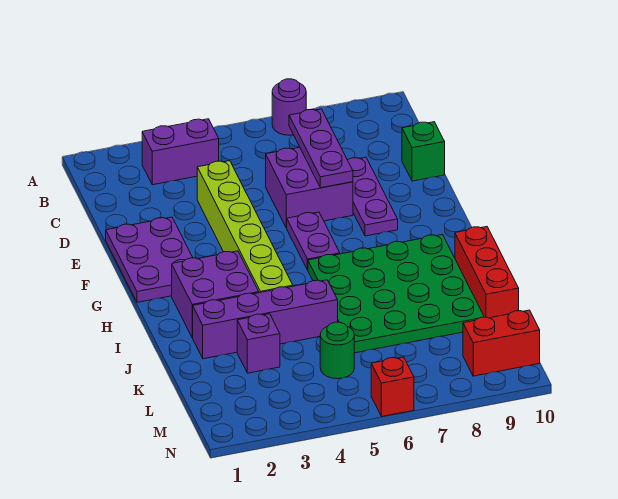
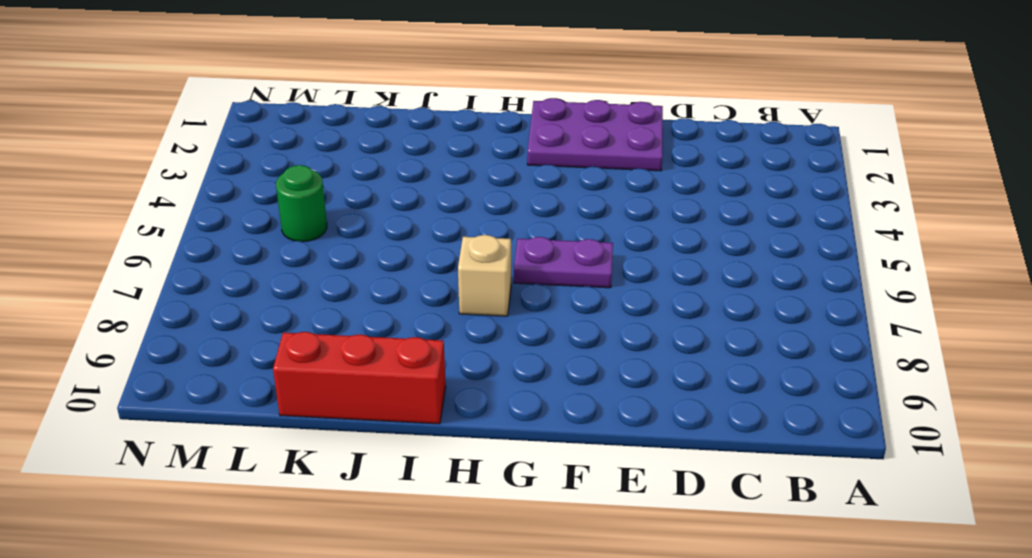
tan 1x1 brick [458,235,511,316] -> green 4x4 plate [308,235,484,353]
none -> purple 1x1 round brick [272,79,306,135]
none -> purple 1x2 brick [142,119,219,185]
none -> lime 1x6 brick [197,161,293,293]

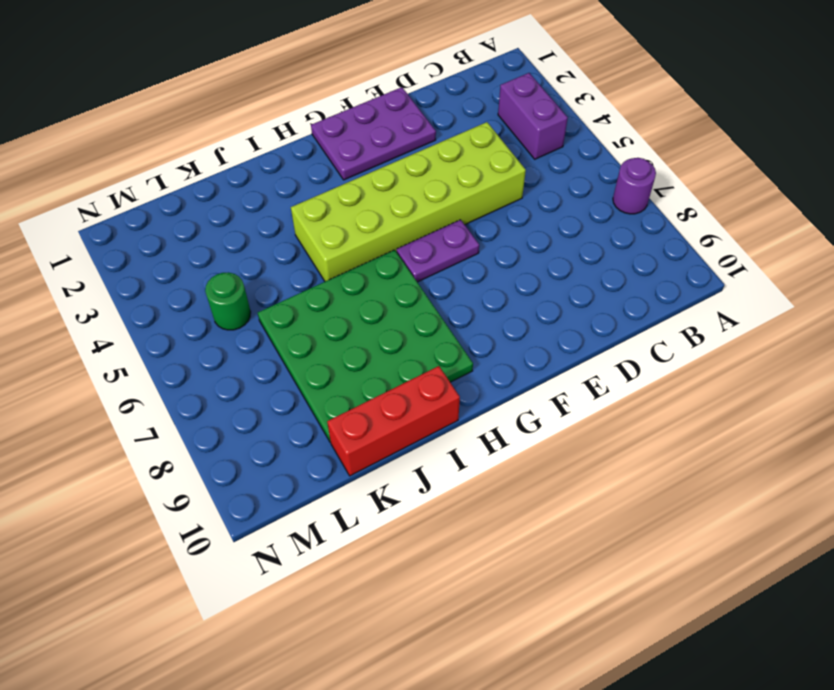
lime 2x6 brick [291,122,526,281] -> lime 1x6 brick [197,161,293,293]
none -> purple 2x2 brick [266,147,353,228]
none -> purple 1x3 plate [348,157,398,236]
none -> green 1x1 brick [402,122,445,181]

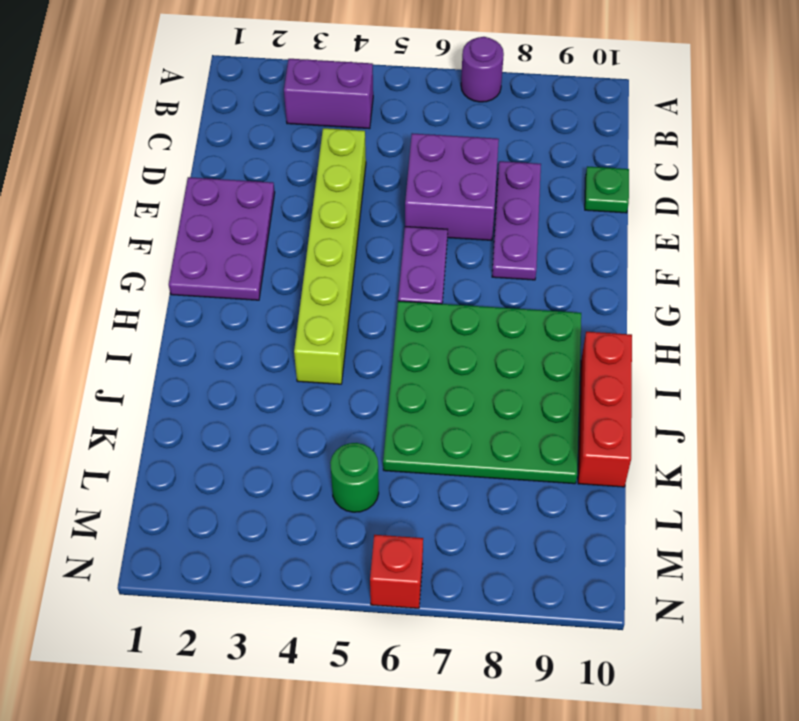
green 1x1 plate [585,167,629,213] -> green 1x1 brick [402,122,445,181]
none -> purple 2x2 brick [172,251,259,338]
none -> purple 1x4 brick [193,280,338,359]
none -> purple 1x1 brick [237,314,280,373]

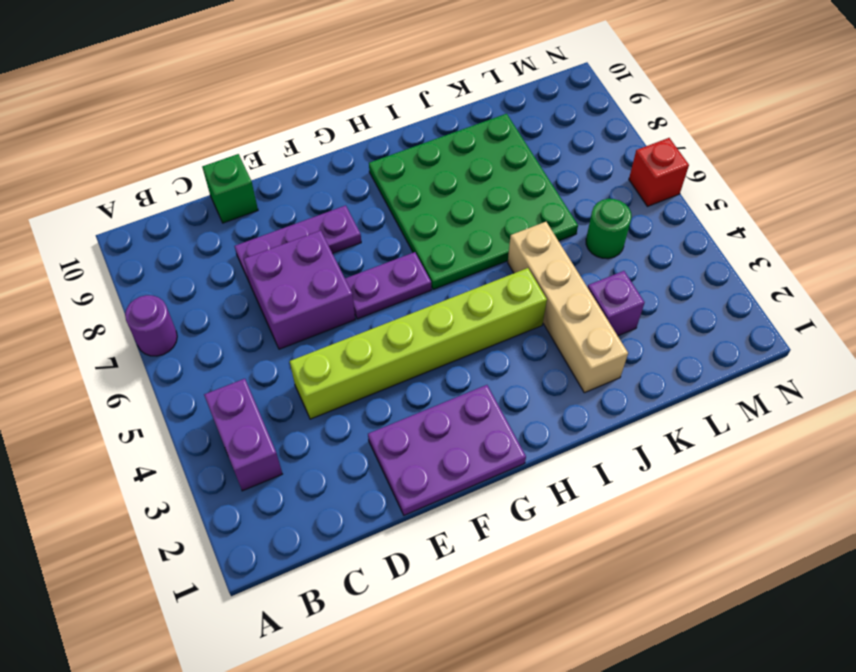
tan 1x4 brick [508,222,628,393] -> purple 1x4 brick [193,280,338,359]
none -> purple 2x2 brick [172,251,259,338]
none -> red 1x3 brick [455,227,519,318]
none -> red 1x2 brick [463,310,540,376]

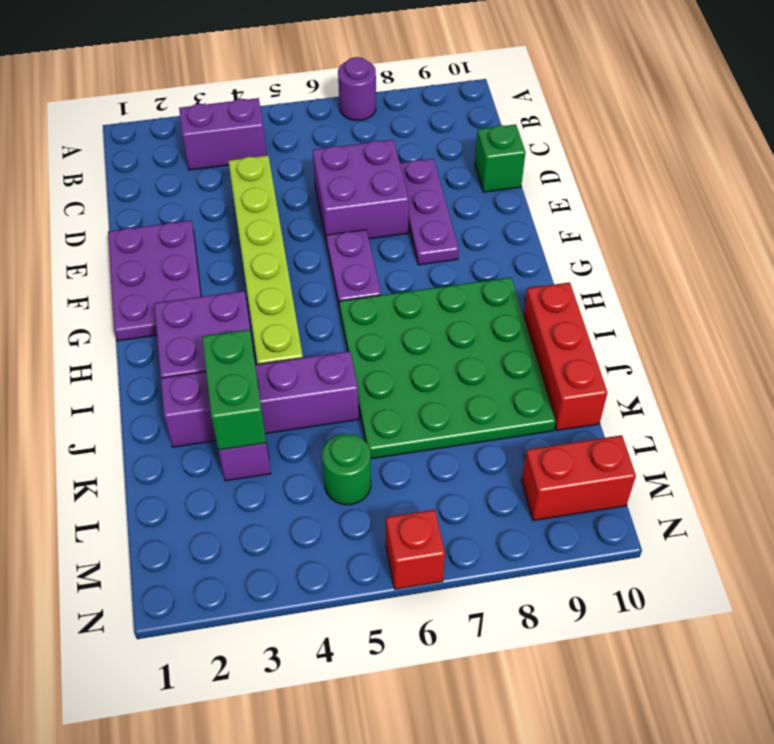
green 1x2 brick [202,329,266,450] -> none
none -> purple 1x3 plate [289,109,353,188]

